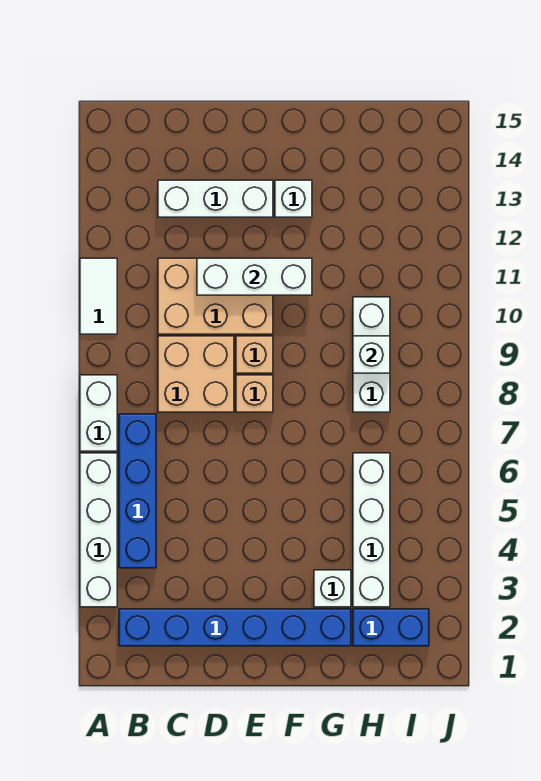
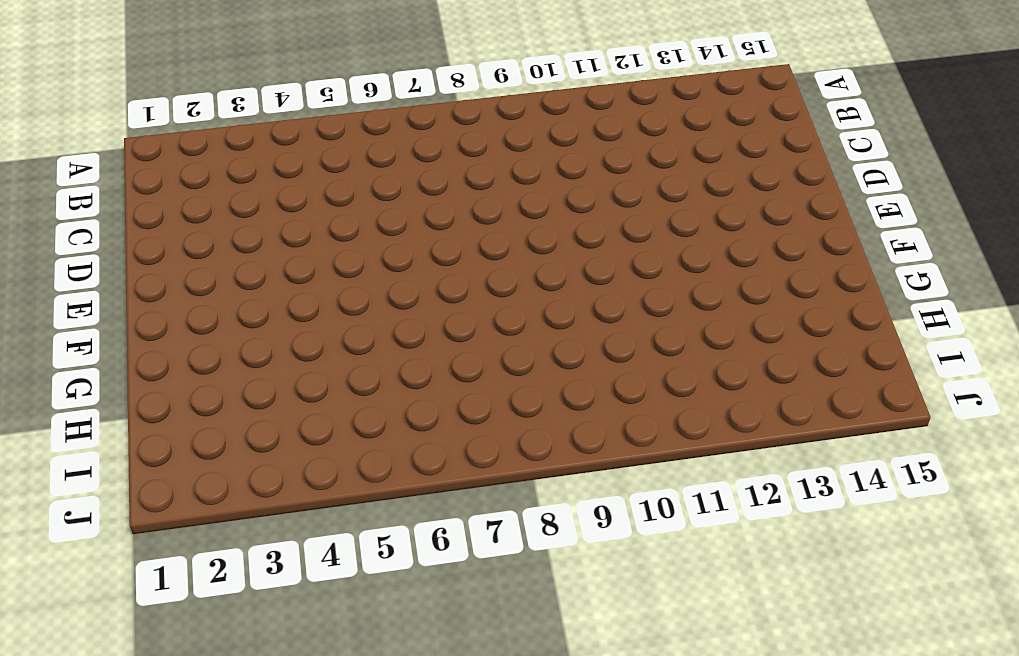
none -> white 1x4 brick [80,453,117,607]
none -> white 1x2 brick [80,375,117,451]
none -> white 1x2 tile [80,258,117,334]

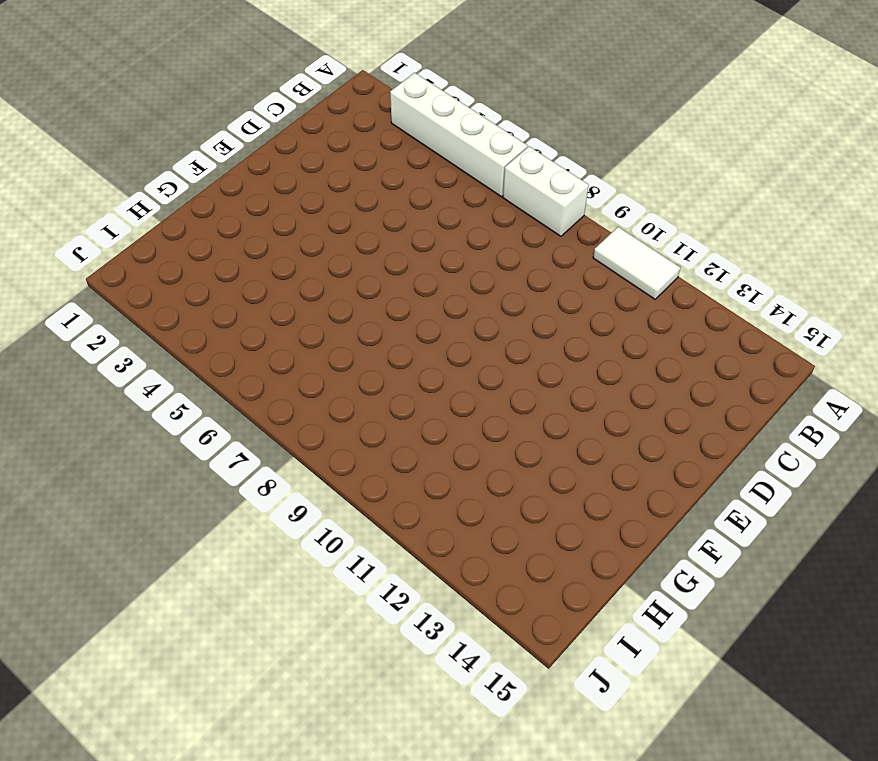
none -> blue 1x6 brick [119,609,351,646]
none -> blue 1x4 brick [119,414,156,568]
none -> tan 2x2 brick [158,336,234,412]

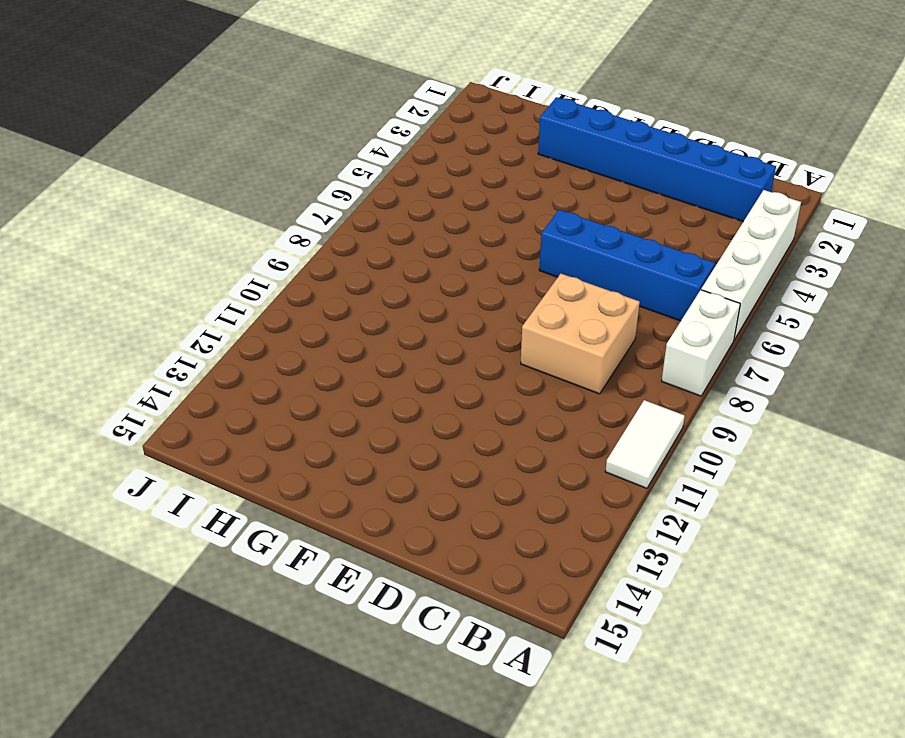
blue 1x4 brick [539,210,715,321] -> blue 1x4 brick turned to [119,414,156,568]
none -> tan 2x3 brick [158,258,273,334]
none -> white 1x3 brick [158,180,273,217]
none -> tan 1x1 brick [236,375,273,412]

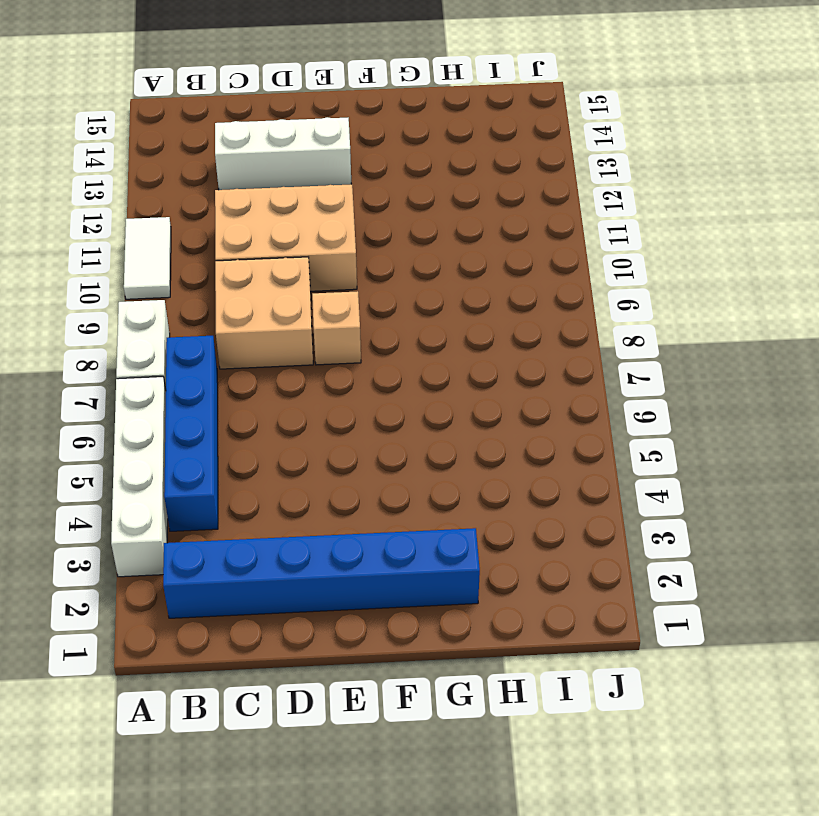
none -> tan 1x1 brick [236,336,273,373]
none -> white 1x1 brick [275,180,312,217]
none -> white 1x1 brick [314,570,351,607]

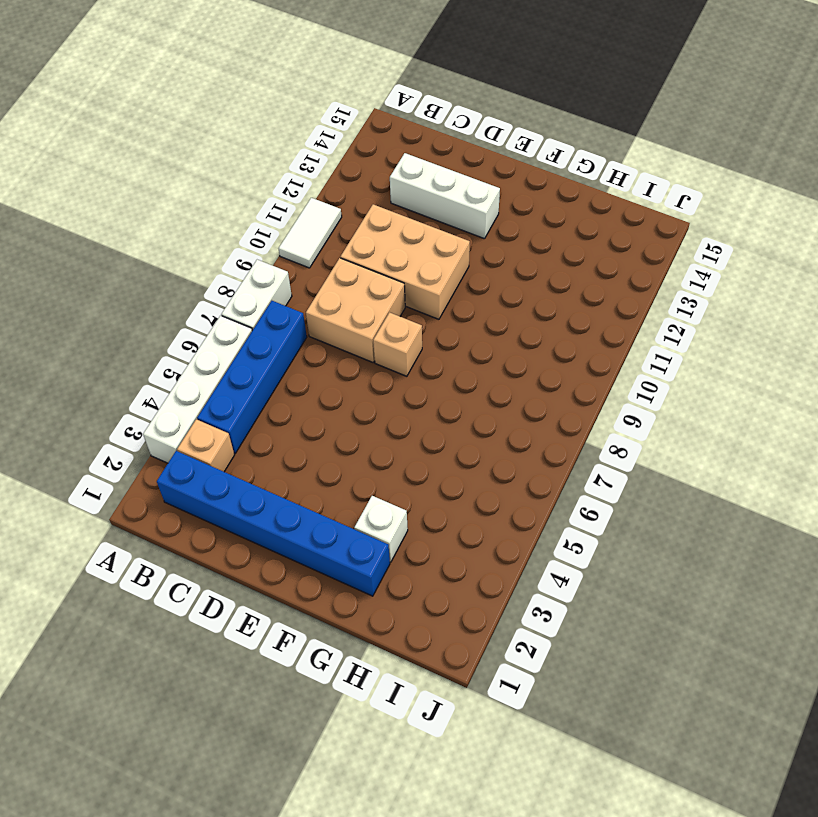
tan 1x1 brick [177,419,234,472] -> tan 1x1 brick moved to [236,336,273,373]
none -> white 1x1 brick [275,180,312,217]
none -> blue 1x2 brick [353,609,429,646]
none -> white 1x4 brick [353,453,390,607]

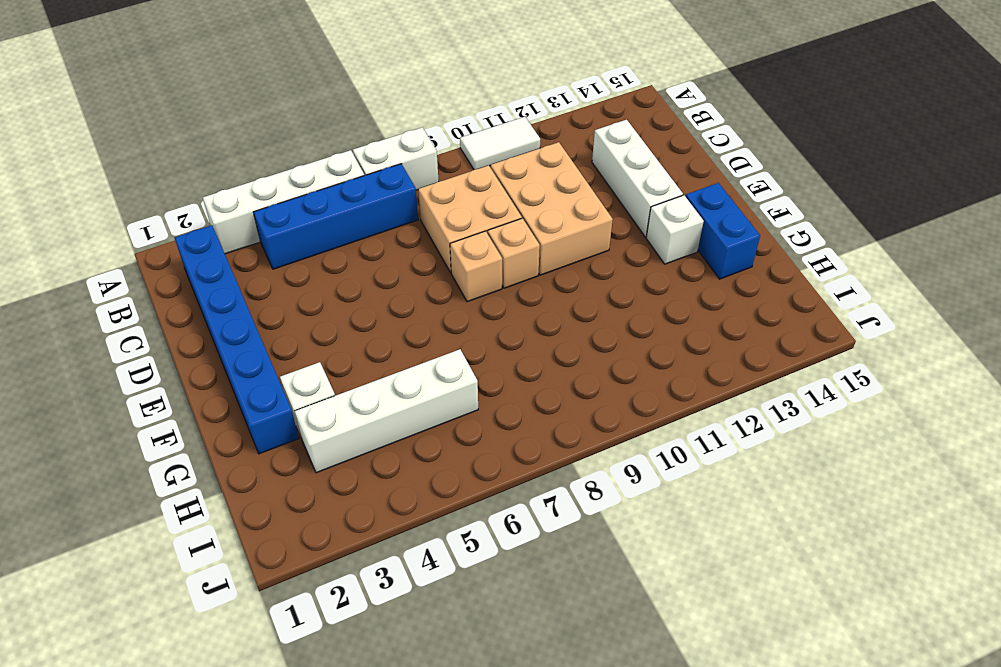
blue 1x2 brick [685,183,760,279] -> blue 1x2 brick moved to [353,609,429,646]
none -> white 1x3 brick [353,297,390,412]
none -> white 1x3 brick [197,258,312,295]
none -> white 1x1 brick [353,336,390,373]

